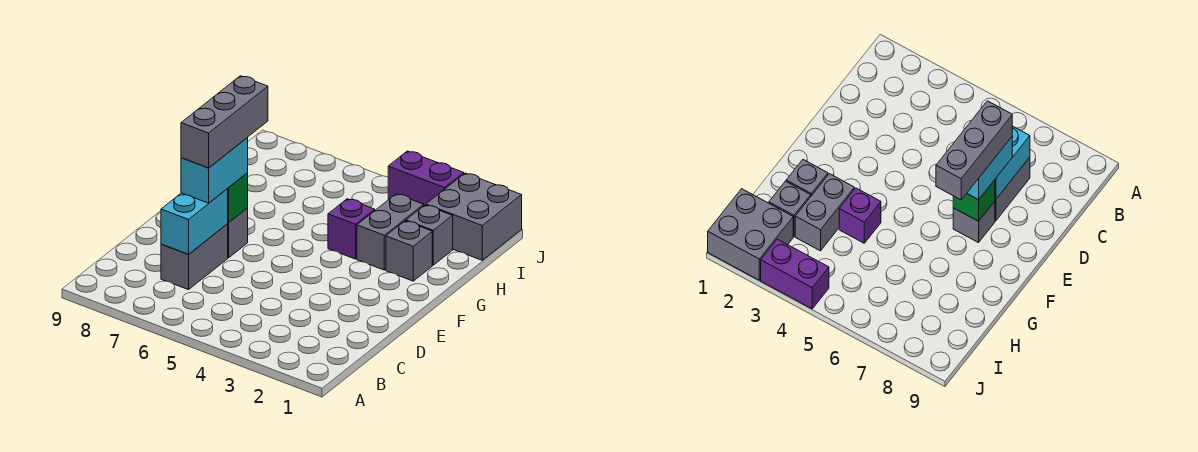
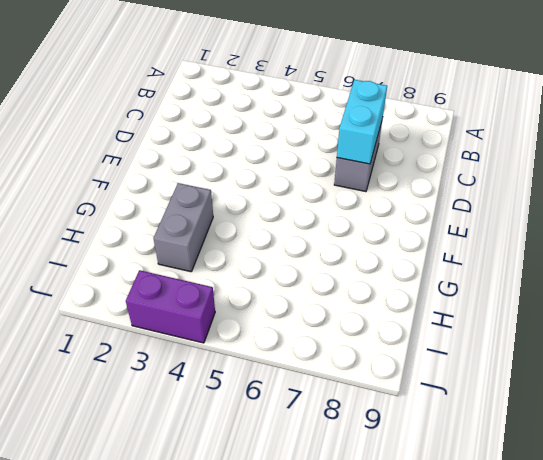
none -> grey 1x1 brick [228,208,248,258]
none -> grey 1x1 brick [386,221,432,281]
none -> purple 1x1 brick [328,199,375,259]

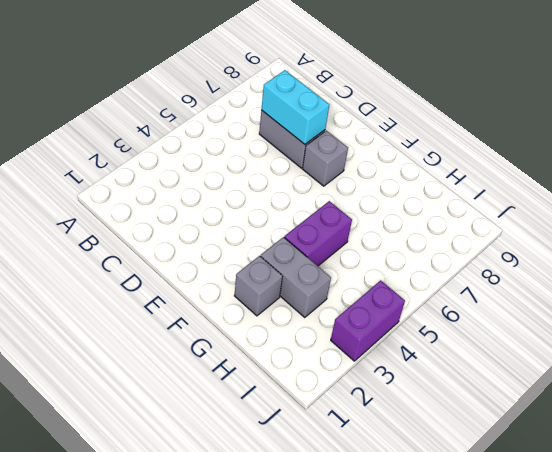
purple 1x2 brick [284,201,352,266] -> purple 1x1 brick [328,199,375,259]
none -> grey 1x1 brick [406,205,453,265]
none -> grey 2x2 brick [426,173,522,260]
none -> green 1x1 brick [227,173,248,222]

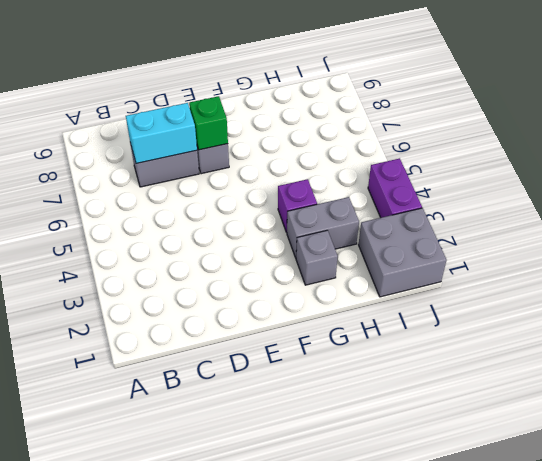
none -> grey 1x1 brick [406,205,453,265]
none -> cyan 1x2 brick [181,138,248,203]
none -> grey 1x3 brick [181,76,268,168]

